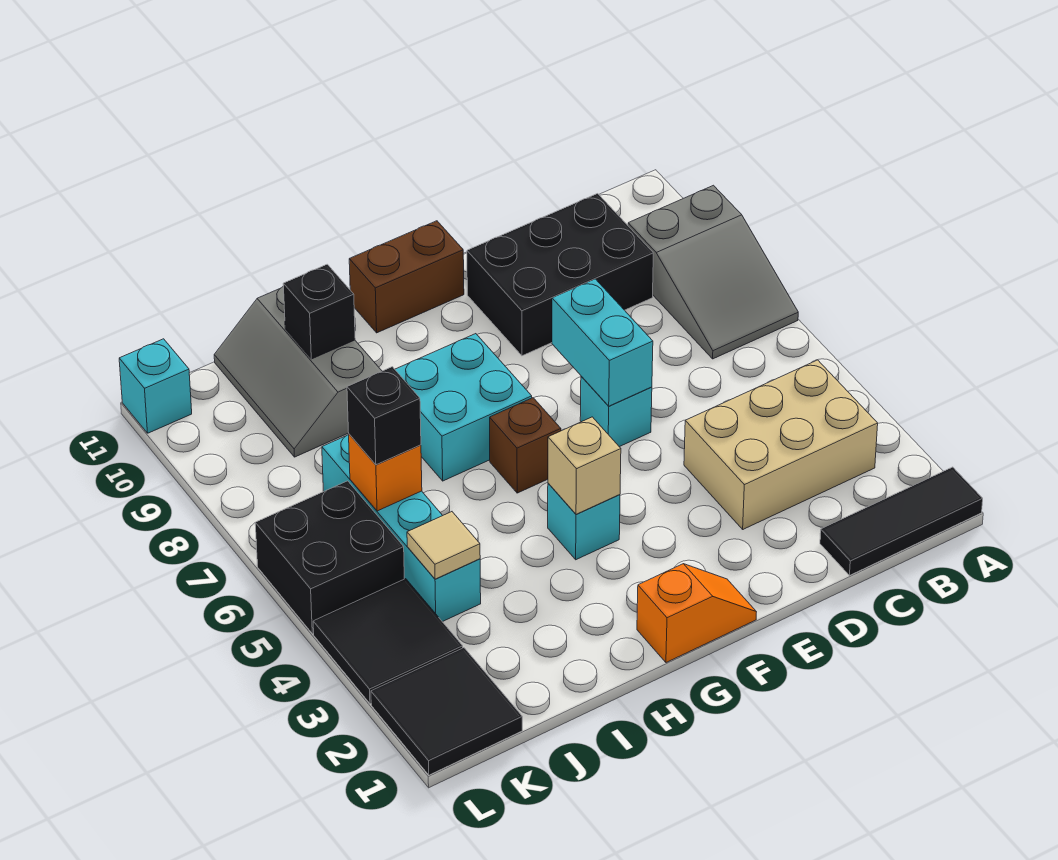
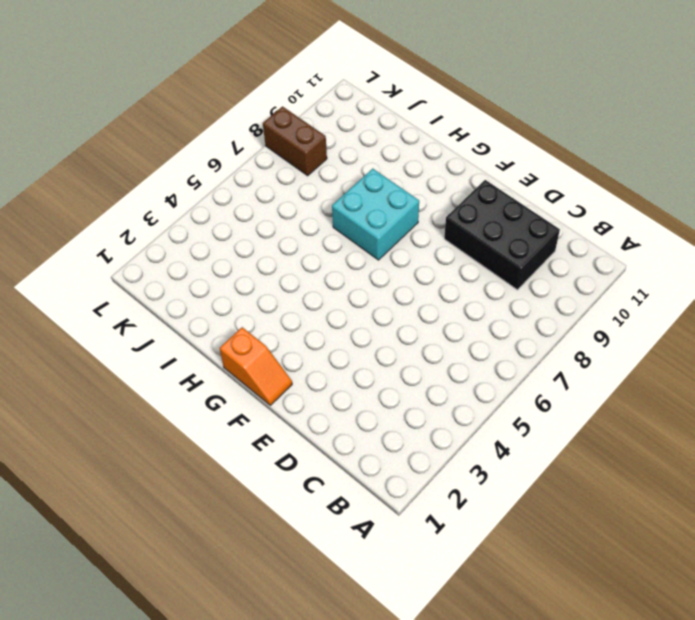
brown 1x2 brick [263,107,327,176] -> brown 1x2 brick moved to [349,221,464,333]
none -> black 1x3 tile [820,467,983,575]
none -> grey 2x3 slope [628,185,798,359]
none -> tan 2x3 brick [684,360,878,529]

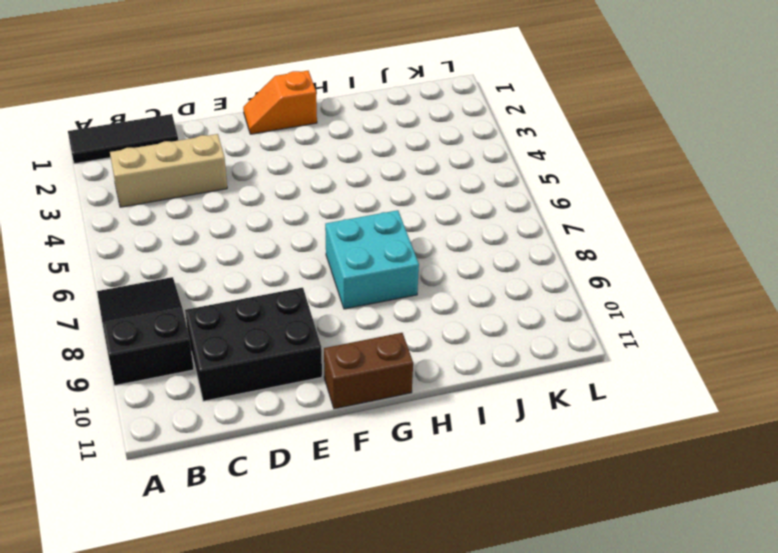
black 2x3 slope [97,277,194,385] -> grey 2x3 slope [628,185,798,359]
tan 1x3 brick [110,134,227,207] -> tan 2x3 brick [684,360,878,529]
none -> cyan 1x1 brick [580,376,652,447]
none -> cyan 1x1 brick [548,483,620,560]
none -> brown 1x1 brick [490,398,561,493]

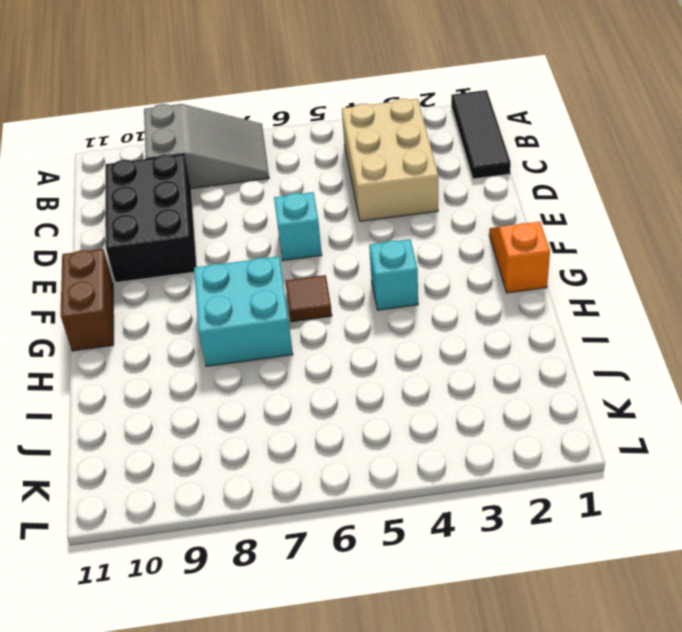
brown 1x1 tile [285,275,332,322] -> brown 1x1 brick [490,398,561,493]
none -> grey 2x3 slope [214,286,382,457]
none -> cyan 1x4 brick [322,435,481,622]
none -> black 2x2 tile [371,648,522,775]

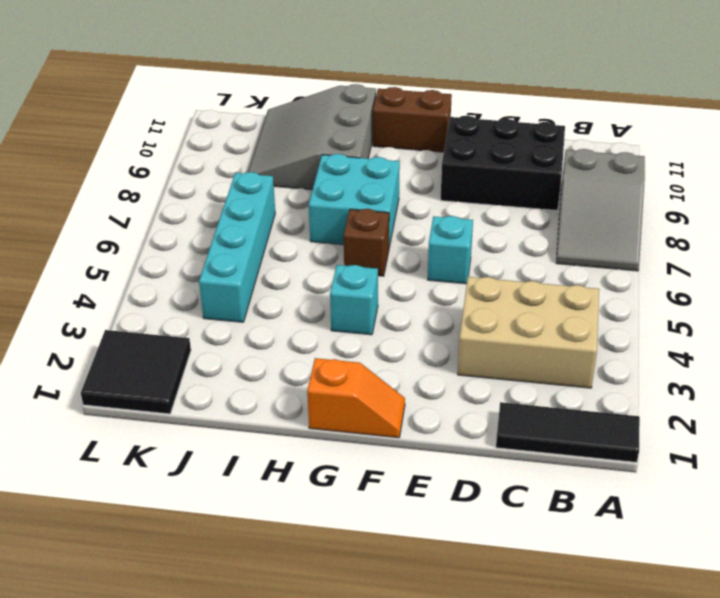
grey 3x3 slope [248,84,376,190] -> grey 2x3 slope [214,286,382,457]
none -> black 2x2 tile [313,579,463,704]
none -> black 2x2 brick [255,481,404,634]
none -> cyan 1x1 brick [119,339,192,433]

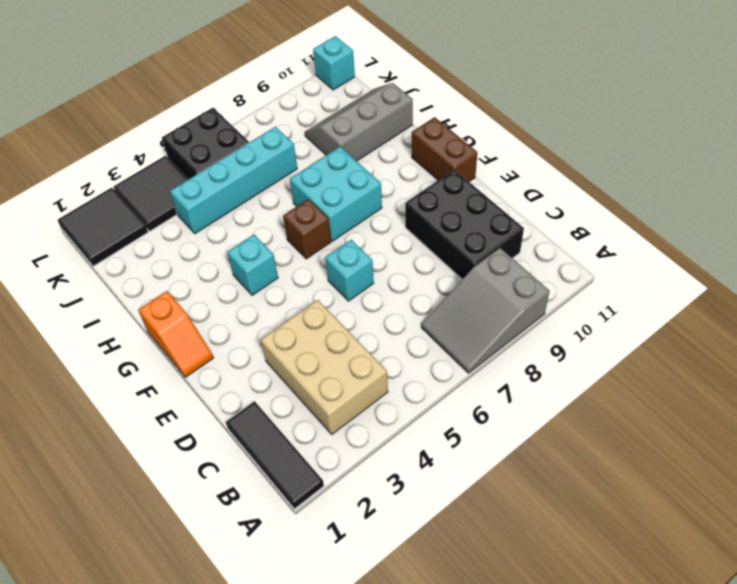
none -> cyan 1x2 brick [552,279,653,406]
none -> tan 1x1 brick [548,417,621,514]
none -> black 1x1 brick [283,264,355,359]

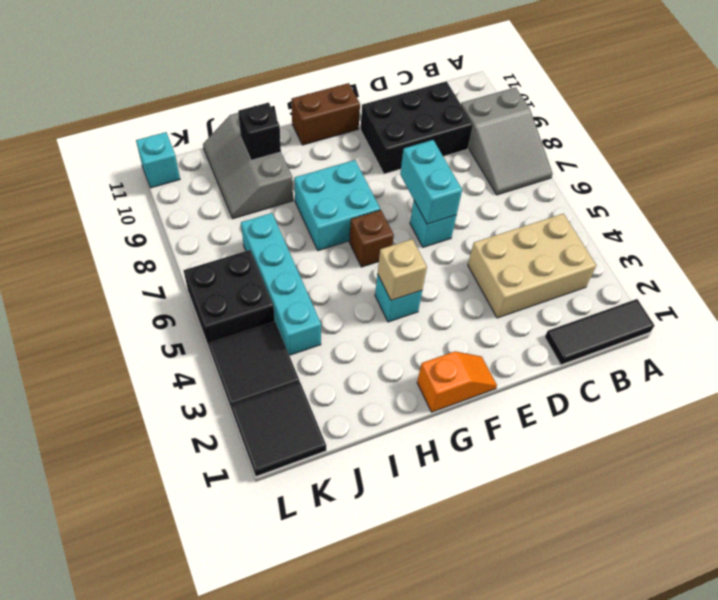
none -> tan 1x1 tile [407,512,480,579]
none -> orange 1x1 brick [349,434,422,511]
none -> black 1x1 brick [347,367,421,465]

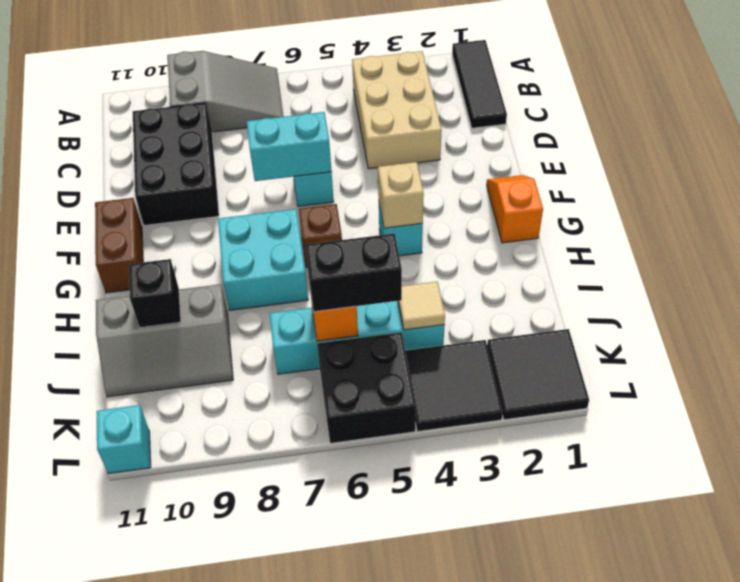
black 1x2 brick [305,234,402,312] -> black 1x1 brick [347,367,421,465]

